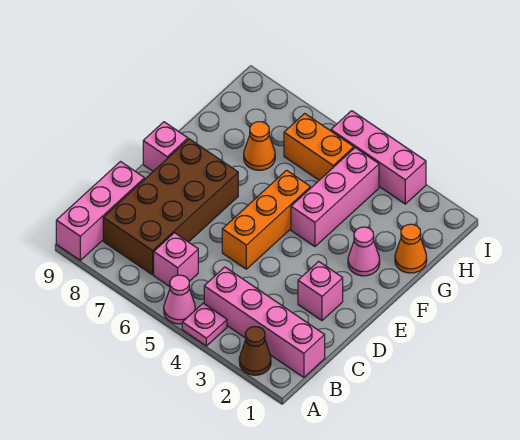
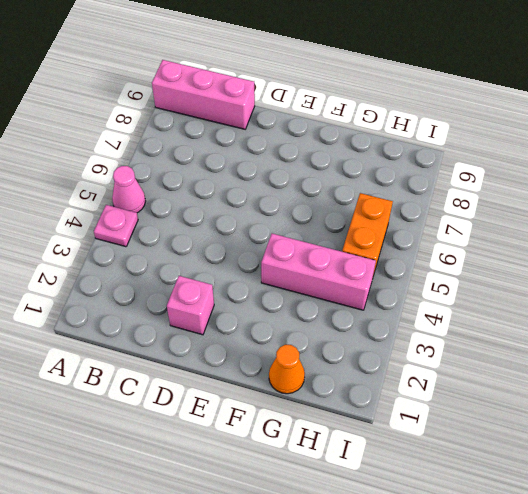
none -> brown 1x1 cone [239,327,271,375]
none -> pink 1x4 brick [204,267,325,377]
none -> pink 1x1 brick [154,233,198,287]

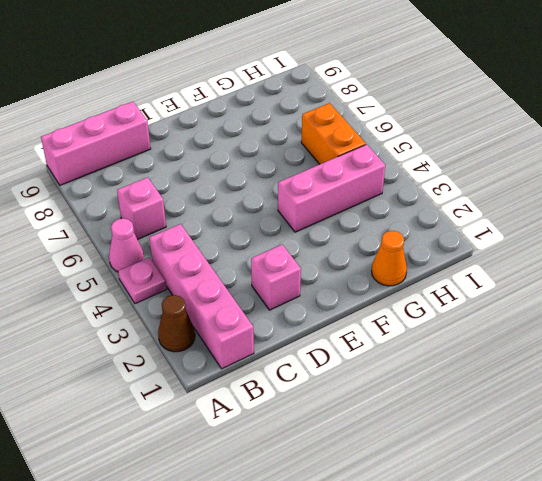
none -> brown 2x4 brick [103,139,238,275]
none -> orange 1x3 brick [222,170,310,269]
none -> pink 1x1 brick [143,122,188,171]

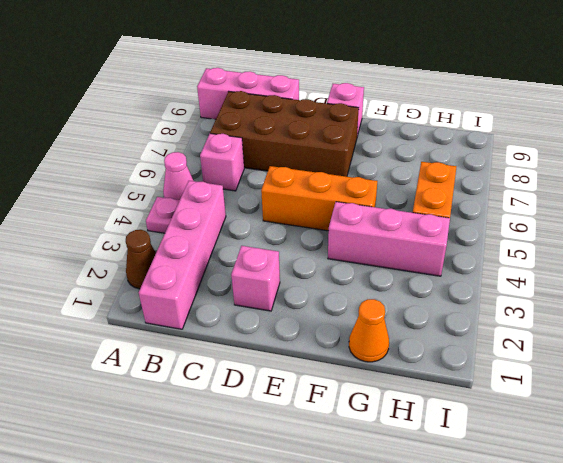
none -> pink 1x1 cone [348,227,380,276]
none -> orange 1x1 cone [244,122,275,170]
none -> pink 1x3 brick [331,111,426,204]

